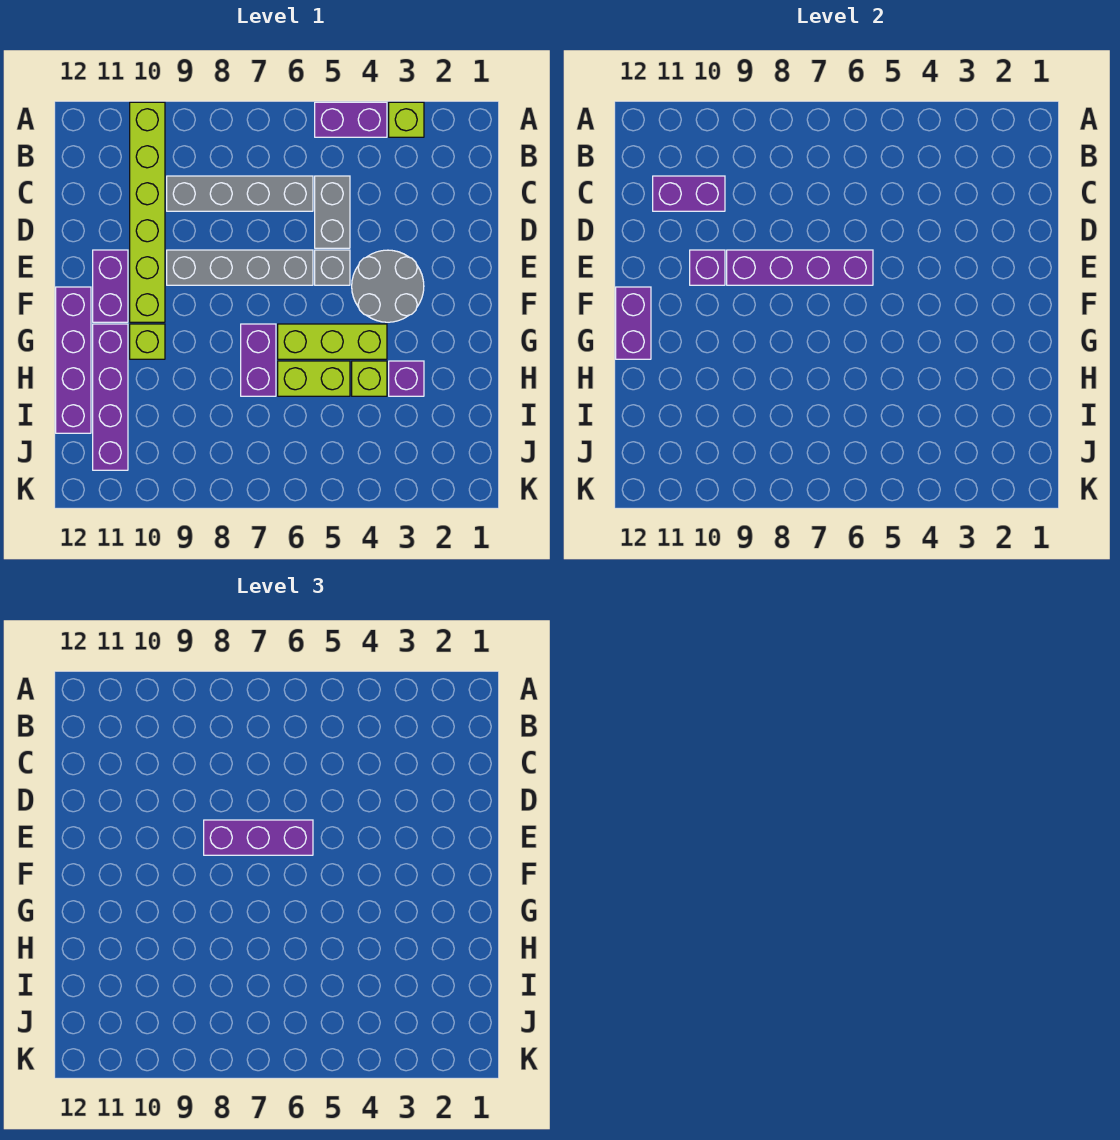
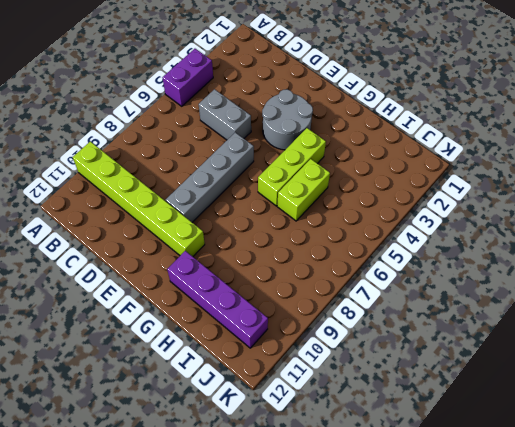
none -> lime 1x1 brick [389,102,424,137]
none -> grey 1x4 brick [167,176,313,211]
none -> grey 1x1 brick [315,250,350,285]

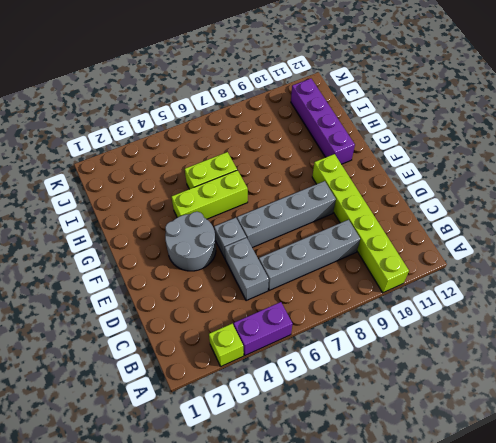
none -> purple 1x2 brick [93,250,128,322]
none -> purple 1x4 brick [56,287,91,433]
none -> purple 1x2 brick [241,324,276,396]

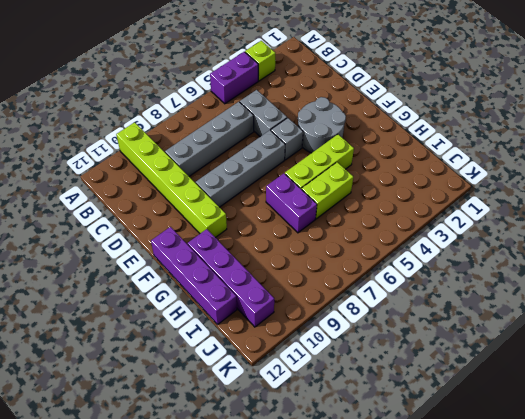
none -> purple 1x2 brick [93,250,128,322]
none -> lime 1x1 brick [130,324,165,359]
none -> purple 1x1 brick [389,361,424,396]

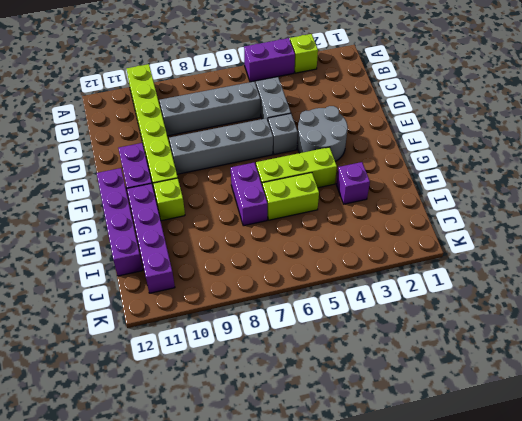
none -> lime 1x1 brick [352,361,387,396]
none -> purple 1x2 brick [653,176,725,211]
none -> purple 1x4 brick [727,250,873,285]

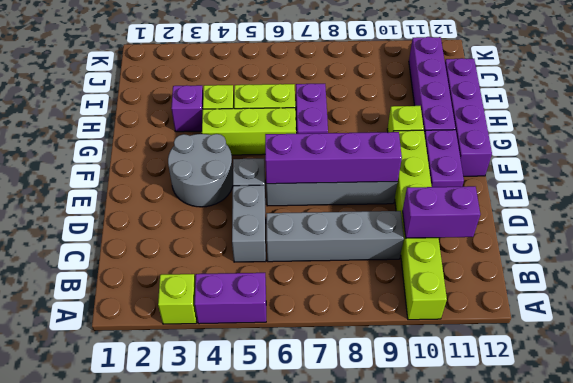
none -> purple 1x1 brick [690,250,725,285]
none -> purple 1x2 brick [616,287,651,359]
none -> purple 1x3 brick [204,820,313,855]

